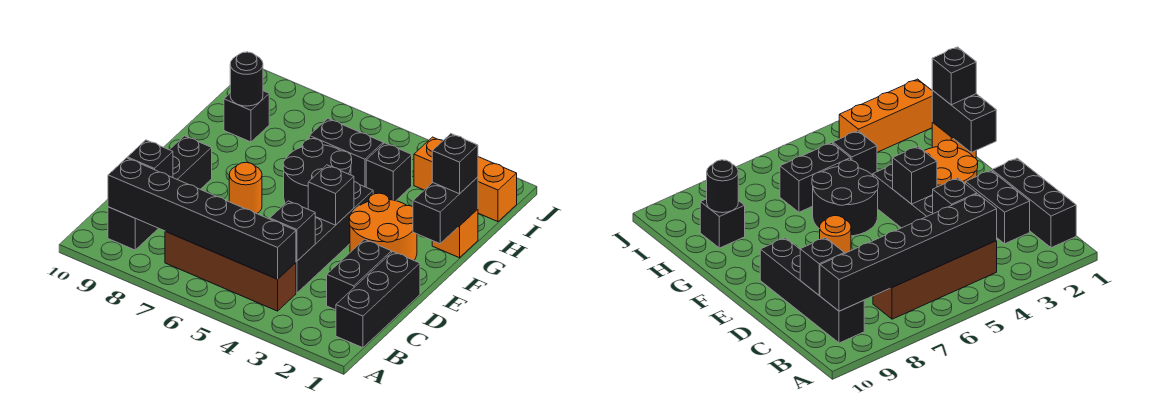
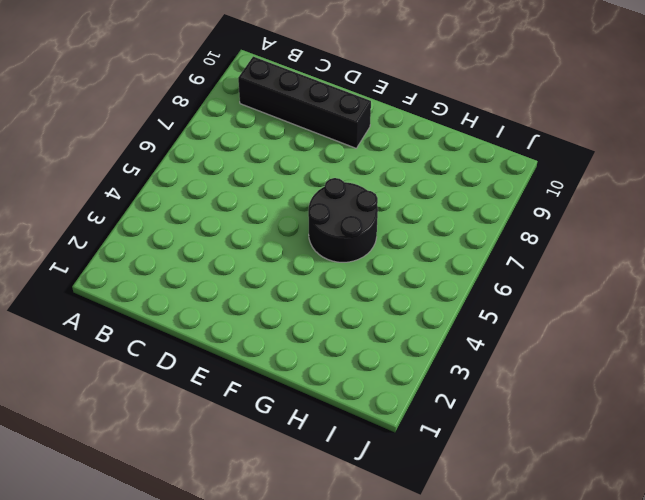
none -> black 1x3 brick [336,252,420,348]
none -> brown 1x4 brick [165,231,296,311]
none -> black 1x2 brick [327,239,392,310]

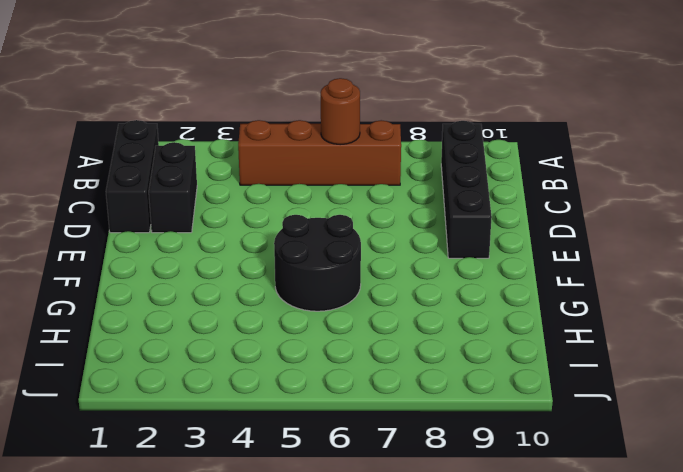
brown 1x1 round brick [321,78,360,145] -> black 1x6 brick [108,158,296,279]
none -> black 1x4 brick [296,182,373,293]
none -> orange 2x2 round brick [349,193,417,260]
none -> orange 1x1 round brick [229,162,262,214]

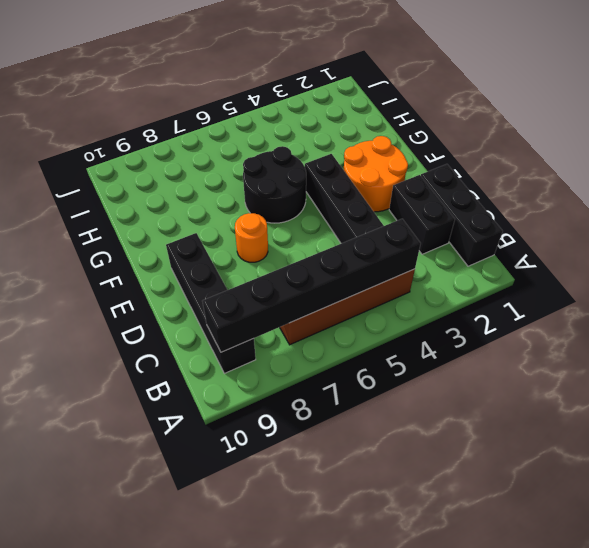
none -> orange 1x1 brick [432,209,478,258]
none -> black 1x1 brick [366,143,412,201]
none -> black 1x2 brick [309,119,383,187]

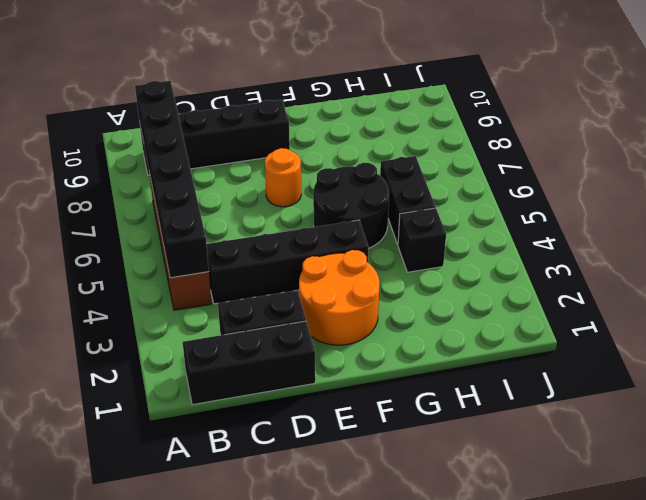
none -> orange 1x1 brick [432,209,478,258]
none -> black 1x1 brick [224,91,269,142]
none -> orange 1x3 brick [414,137,517,222]

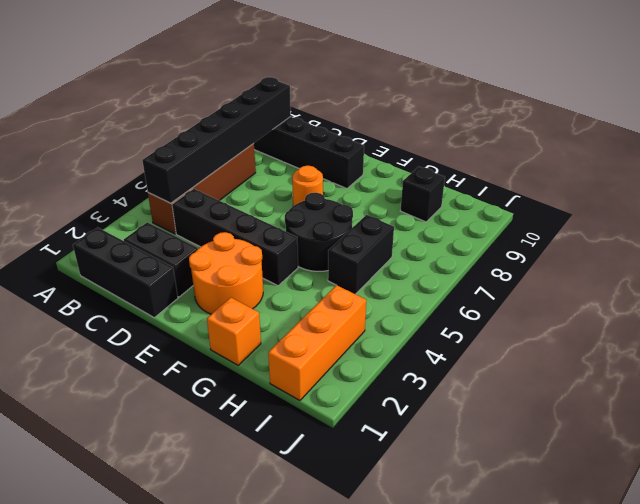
none -> black 1x1 brick [366,143,412,201]
none -> black 1x1 brick [270,201,315,261]
none -> black 1x1 brick [127,140,173,178]

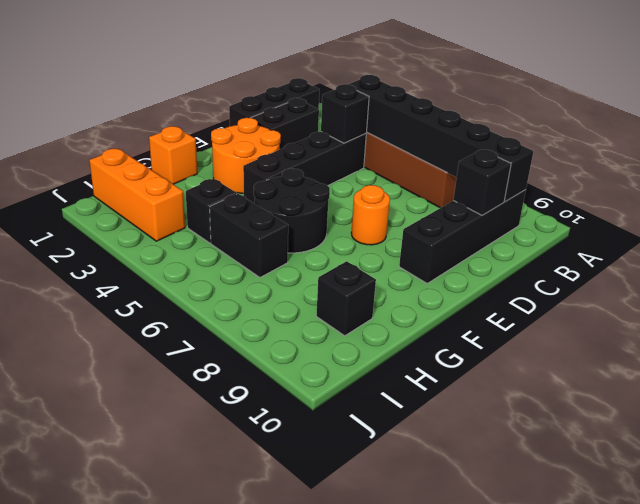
none -> black 1x1 brick [308,165,354,225]
none -> black 1x2 brick [413,177,478,244]
none -> black 1x1 round brick [230,52,263,106]

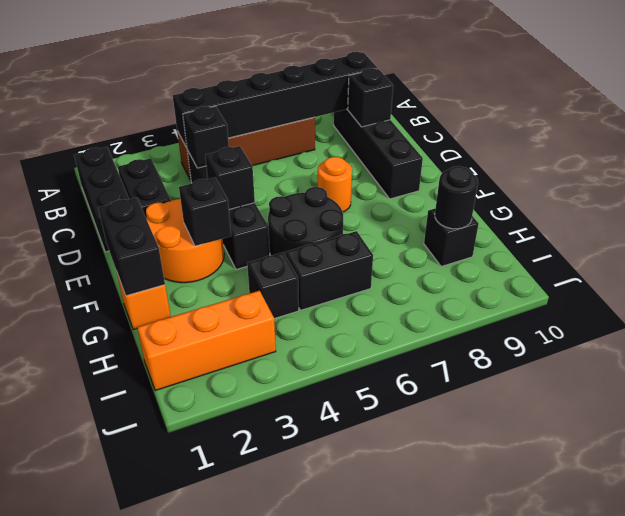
black 1x1 brick [179,177,231,246] -> black 1x1 brick moved to [432,134,478,194]

